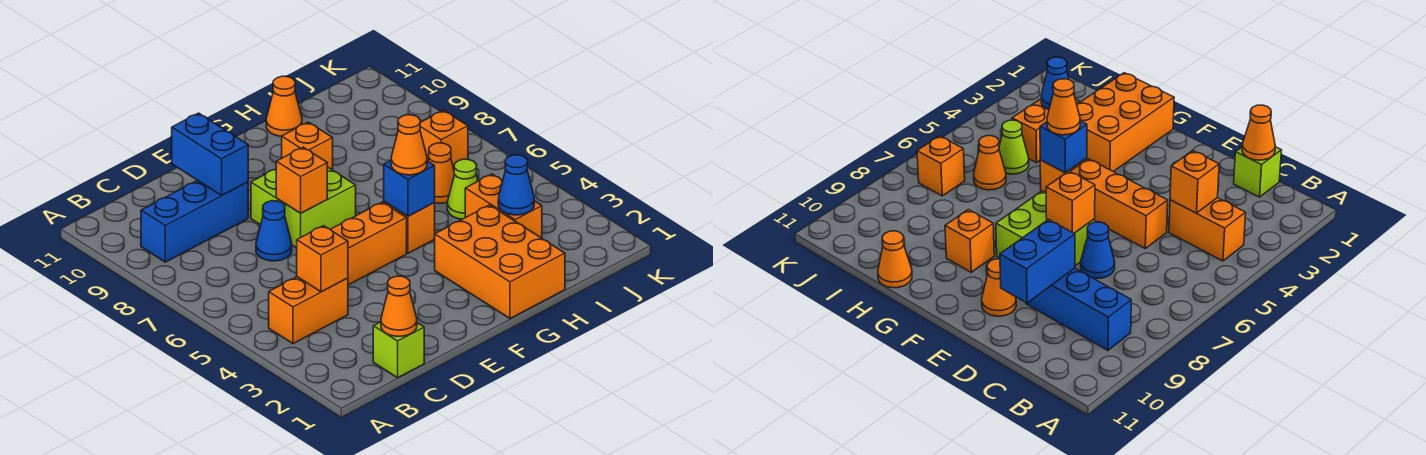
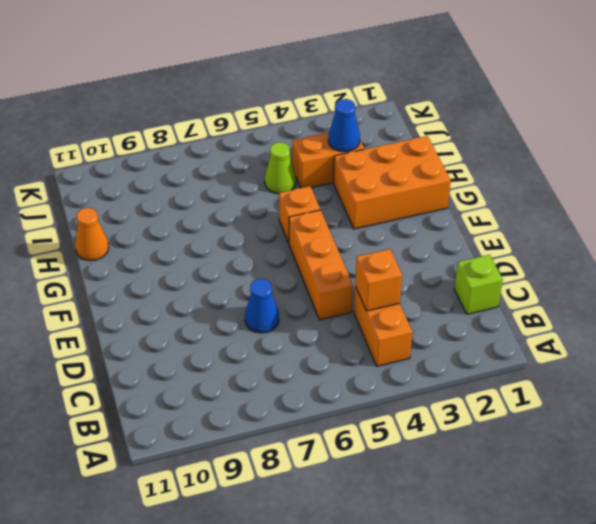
none -> blue 1x3 brick [141,180,248,262]
none -> lime 2x2 brick [251,167,356,248]
none -> orange 1x1 cone [982,259,1016,316]

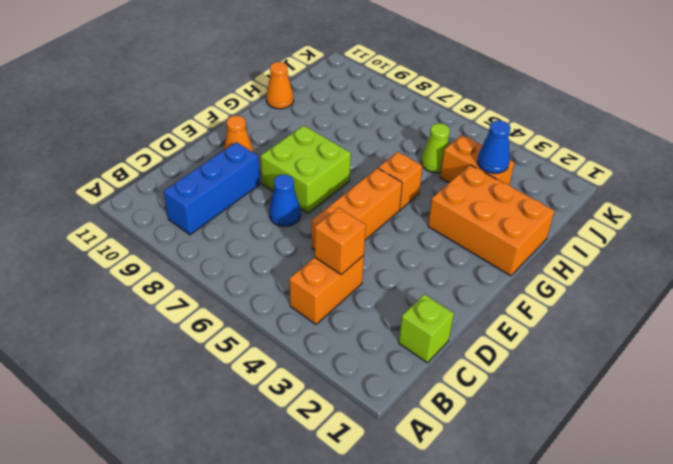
none -> orange 1x1 brick [282,122,333,170]
none -> orange 1x1 cone [428,143,455,203]
none -> orange 1x1 brick [420,110,468,169]

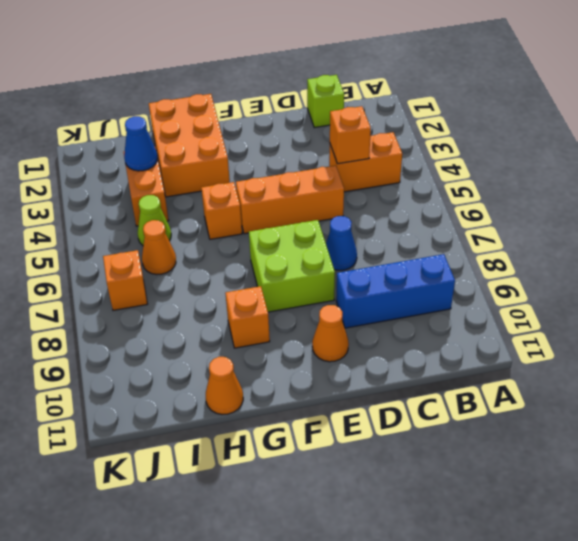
none -> orange 1x1 cone [381,276,417,336]
none -> blue 1x2 brick [172,113,248,195]
none -> orange 1x1 brick [276,147,327,213]

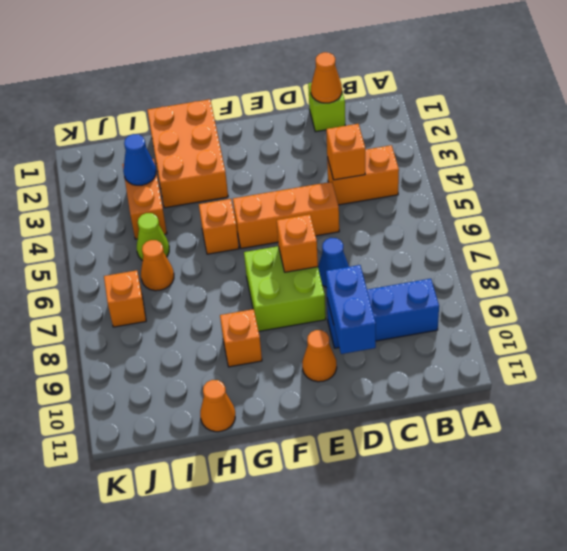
none -> blue 1x1 brick [384,160,435,216]
none -> orange 1x1 cone [391,115,427,175]

